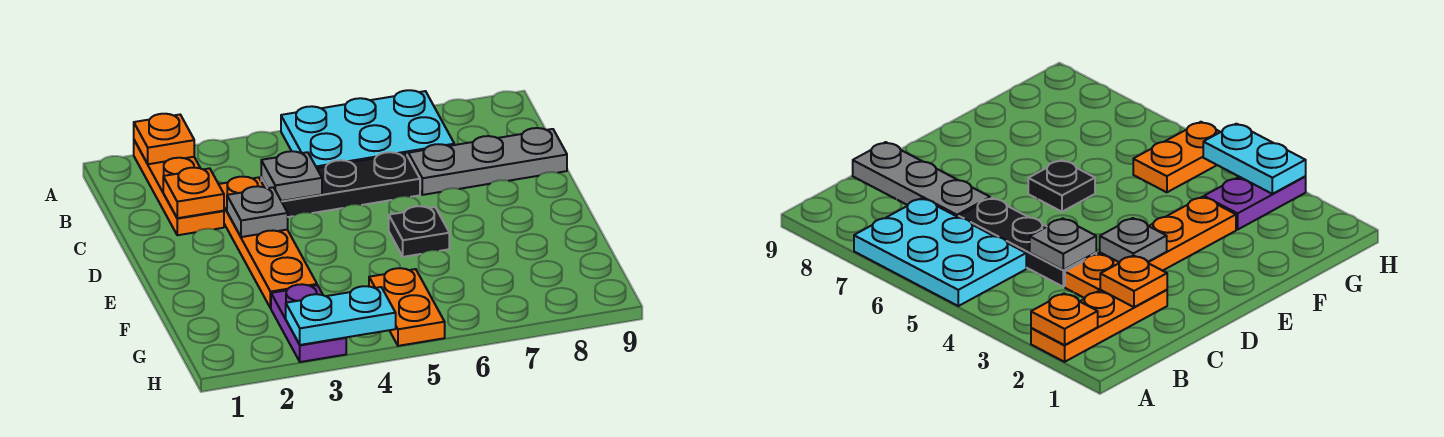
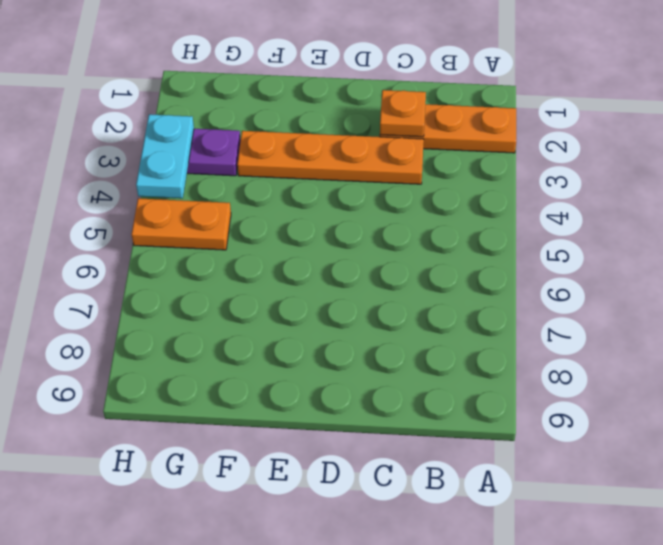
none -> cyan 2x3 plate [281,90,454,168]
none -> black 1x3 plate [261,152,420,217]
none -> grey 1x3 plate [408,128,567,195]

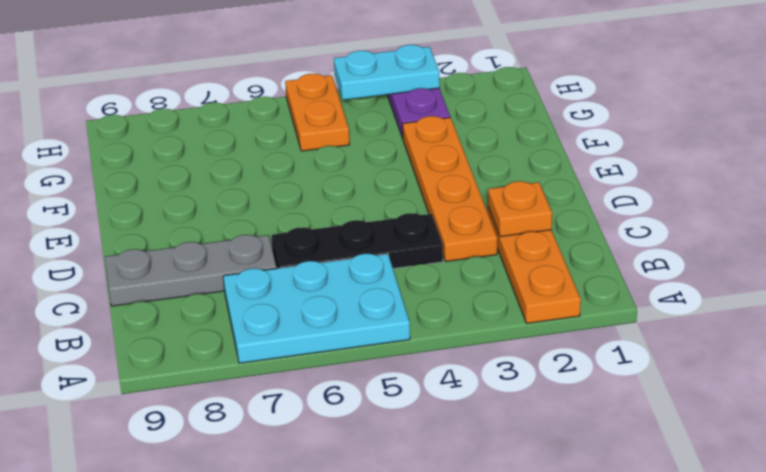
none -> black 1x1 plate [389,206,449,257]
none -> orange 1x1 plate [134,114,194,164]
none -> grey 1x1 plate [261,151,322,201]

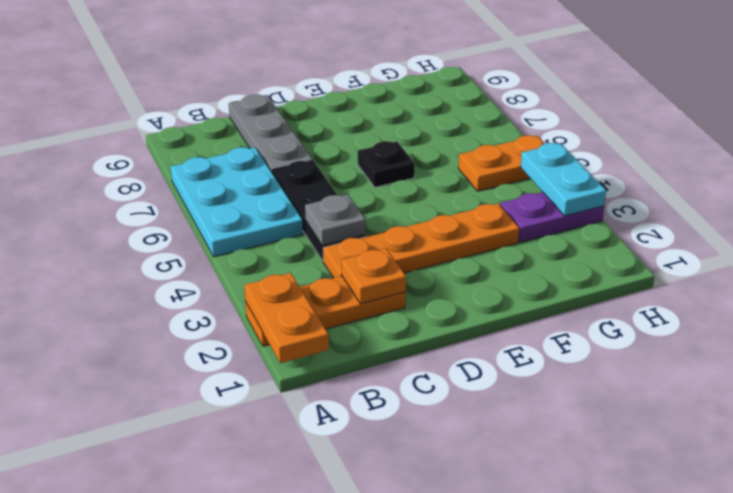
orange 1x2 plate [244,273,329,363] -> orange 1x1 plate [134,114,194,164]
none -> grey 1x1 plate [227,186,288,237]

